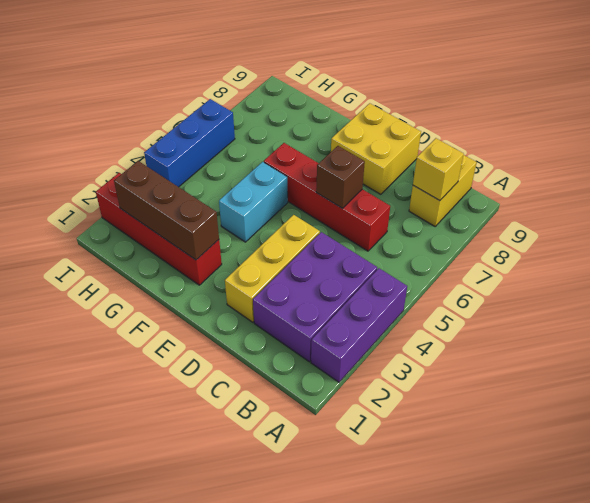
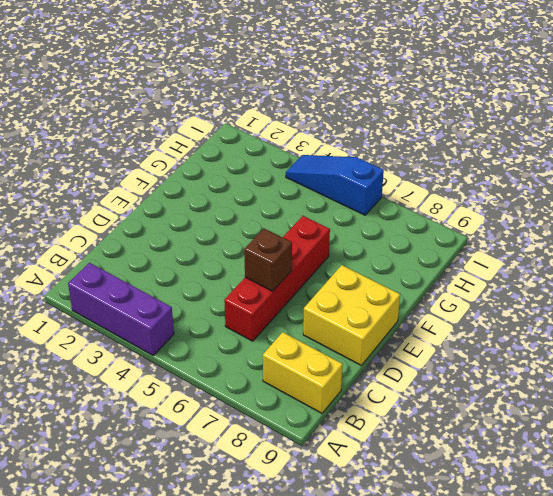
blue 1x3 slope [286,155,384,215] -> blue 1x3 brick [144,99,235,187]
none -> purple 2x3 brick [253,232,377,362]
none -> yellow 1x3 brick [225,215,320,322]
none -> red 1x4 brick [96,173,222,285]

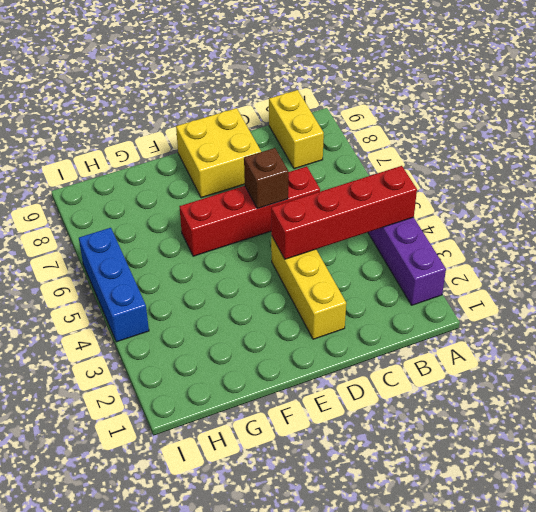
red 1x4 brick [271,166,417,259] -> red 1x4 brick moved to [96,173,222,285]
none -> purple 2x3 brick [253,232,377,362]
none -> cyan 1x2 brick [219,162,288,242]
none -> yellow 1x1 brick [413,138,464,201]

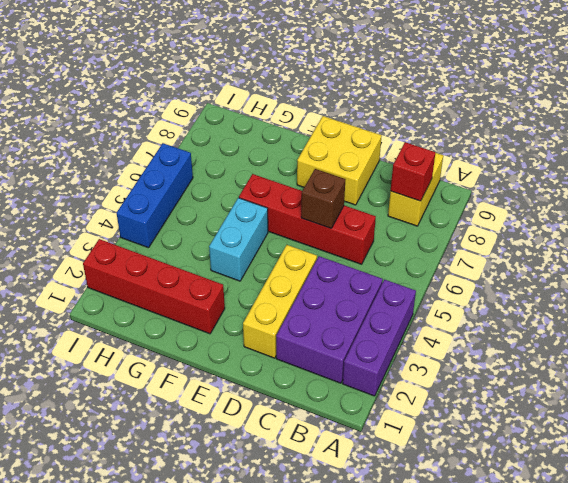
red 1x1 brick [391,142,436,201] -> yellow 1x1 brick [413,138,464,201]
none -> brown 1x3 brick [114,161,219,260]

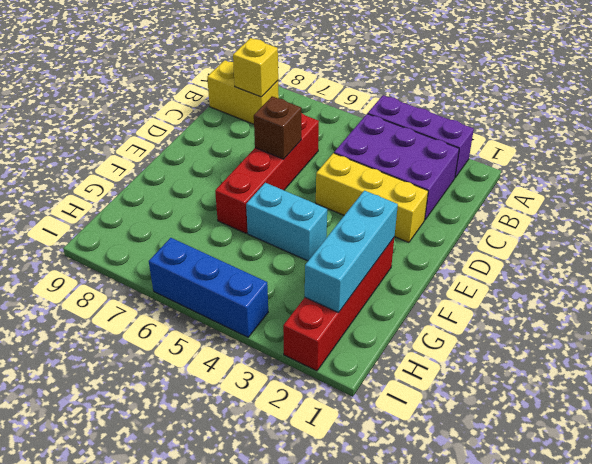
cyan 1x3 brick [305,191,398,313] -> brown 1x3 brick [114,161,219,260]
none -> yellow 2x2 brick [331,103,421,194]

